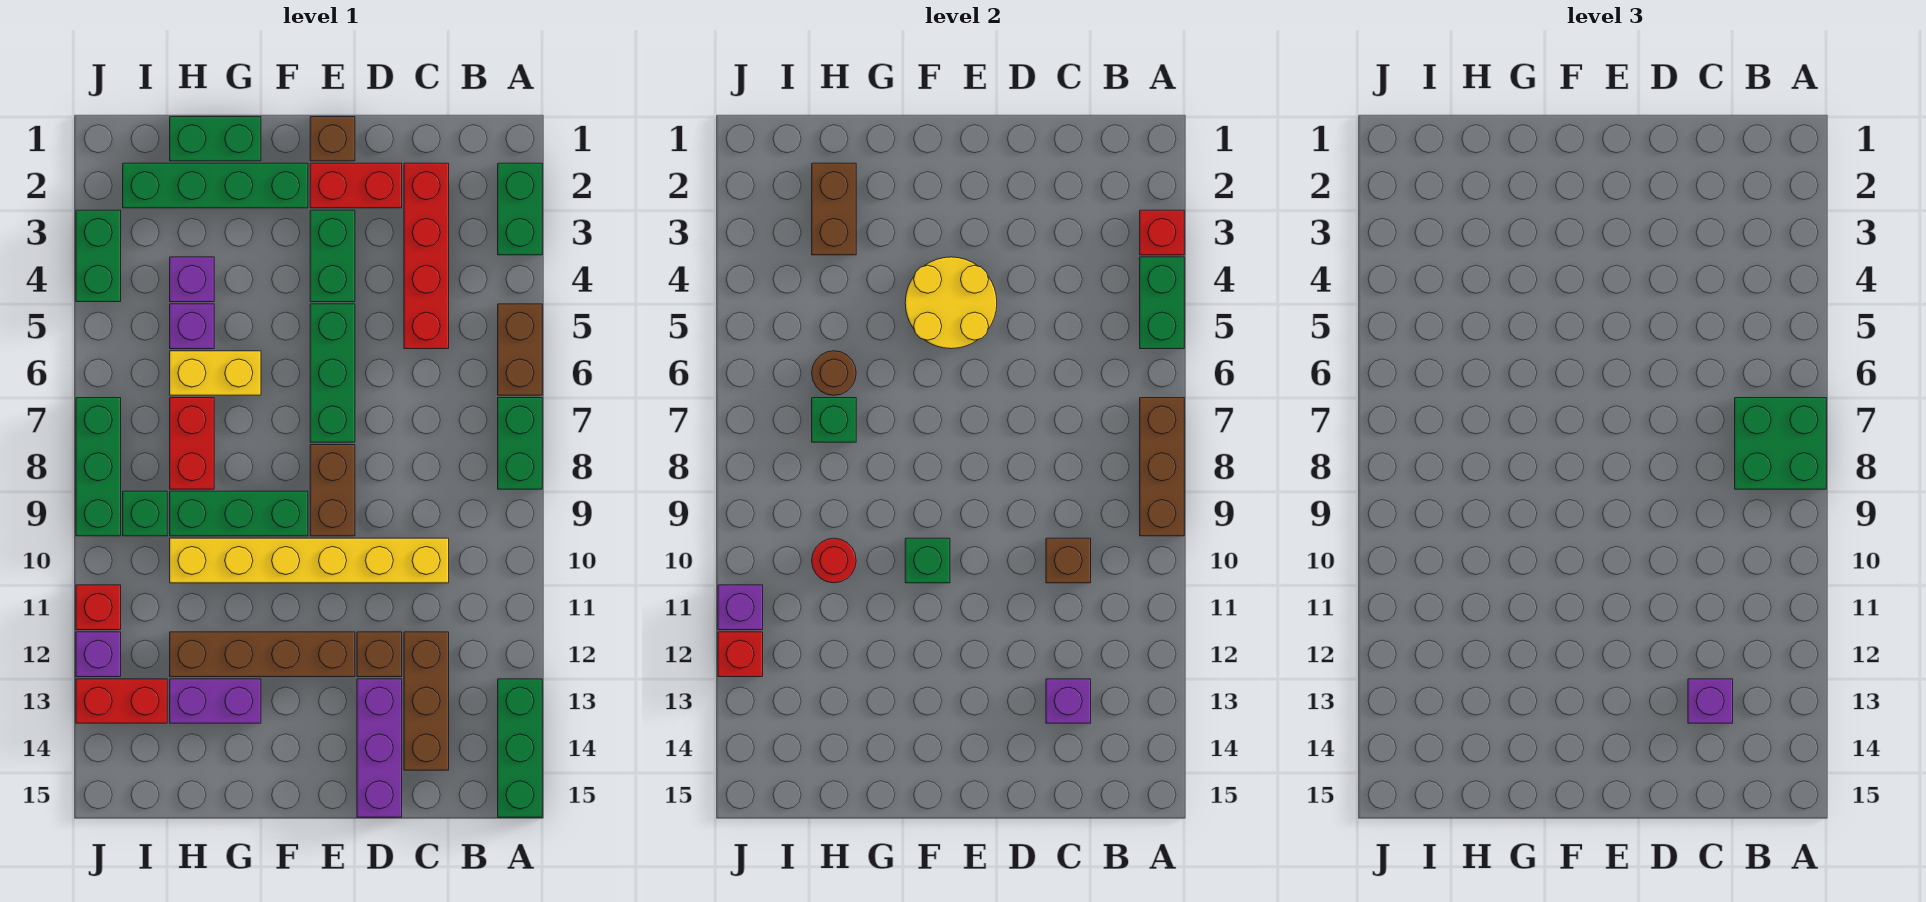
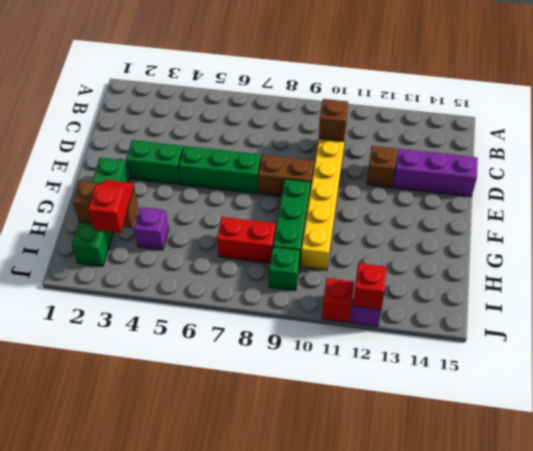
red 1x2 slope [88,180,134,233] -> none
none -> green 1x2 brick [498,163,542,255]
none -> brown 1x2 brick [498,304,542,395]
none -> green 1x2 brick [498,398,542,489]
none -> green 1x3 brick [498,679,542,817]

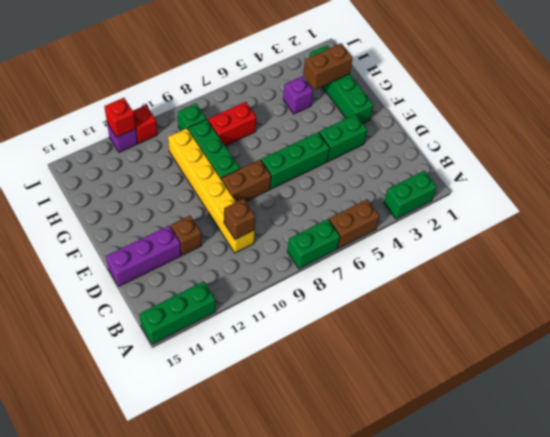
none -> red 1x4 brick [404,163,449,349]
none -> brown 1x3 brick [404,632,449,770]
none -> red 1x2 brick [310,163,402,208]
none -> brown 1x1 brick [310,117,355,161]

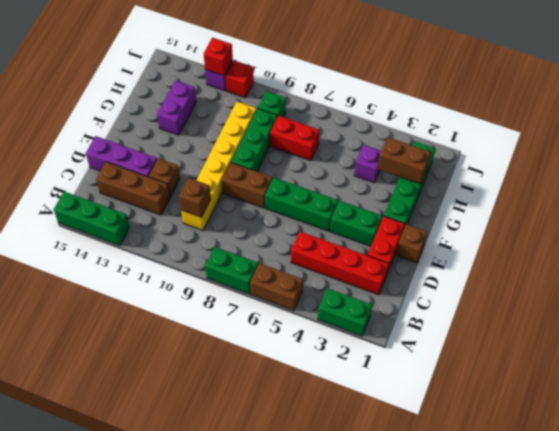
none -> brown 1x4 brick [170,632,355,677]
none -> green 1x2 brick [170,117,261,161]
none -> yellow 1x2 brick [170,351,261,395]
none -> purple 1x1 brick [170,304,214,349]

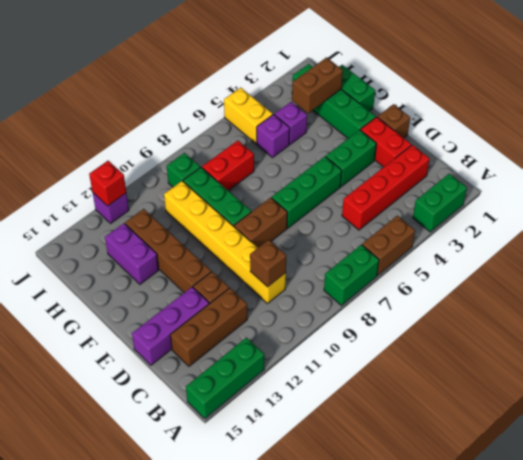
yellow 1x2 brick [224,88,273,144] -> yellow 1x2 brick moved to [170,351,261,395]
none -> red 1x2 brick [76,679,167,723]
none -> green 1x2 brick [76,210,121,302]
none -> green 1x3 brick [76,398,121,536]
none -> red 1x1 brick [76,585,121,630]

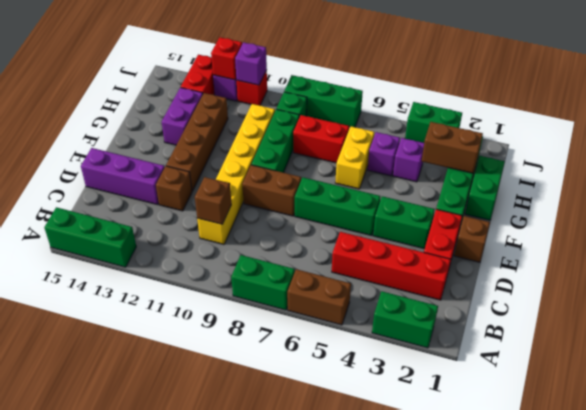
none -> brown 1x3 brick [404,632,449,770]
none -> red 1x1 brick [1140,210,1184,255]
none -> green 1x2 brick [1140,257,1184,349]
none -> brown 1x3 brick [1140,398,1184,536]

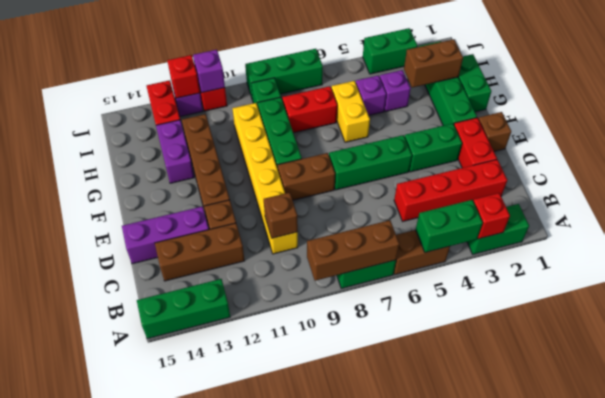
none -> purple 1x1 brick [1046,679,1091,723]
none -> yellow 2x2 round brick [905,257,997,349]
none -> green 1x1 brick [905,538,950,583]
none -> brown 1x1 round brick [812,351,856,395]

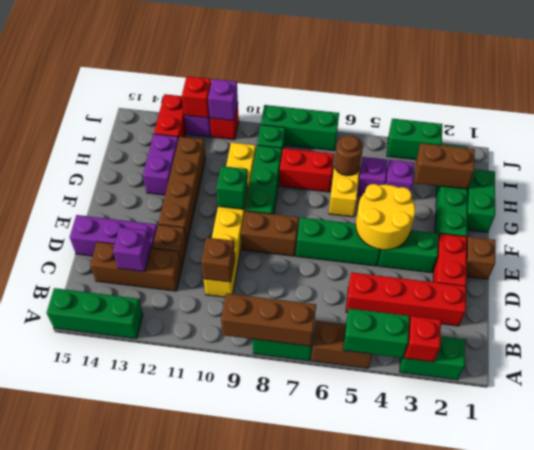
none -> green 1x1 brick [812,398,856,442]
none -> red 1x1 round brick [812,538,856,583]
none -> green 2x2 brick [1735,398,1826,489]
none -> purple 1x1 brick [1688,679,1733,723]

